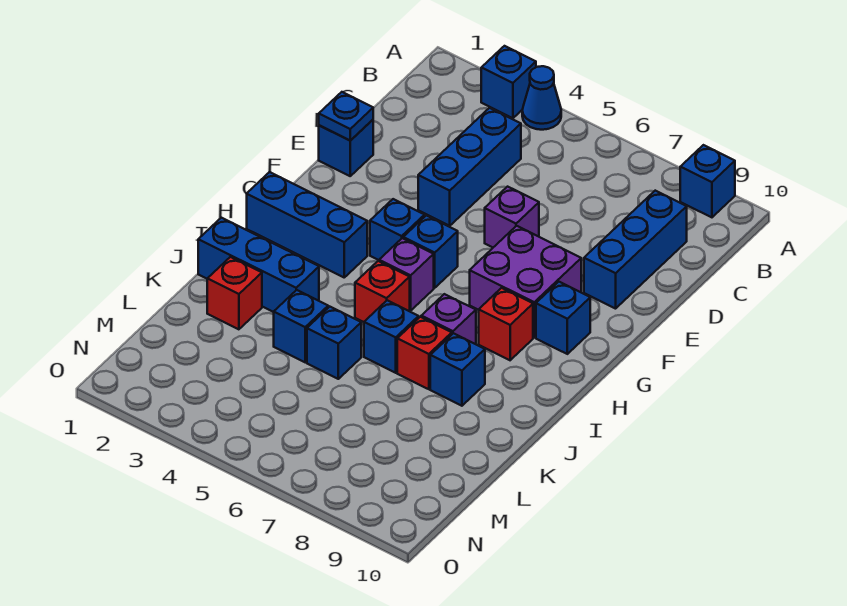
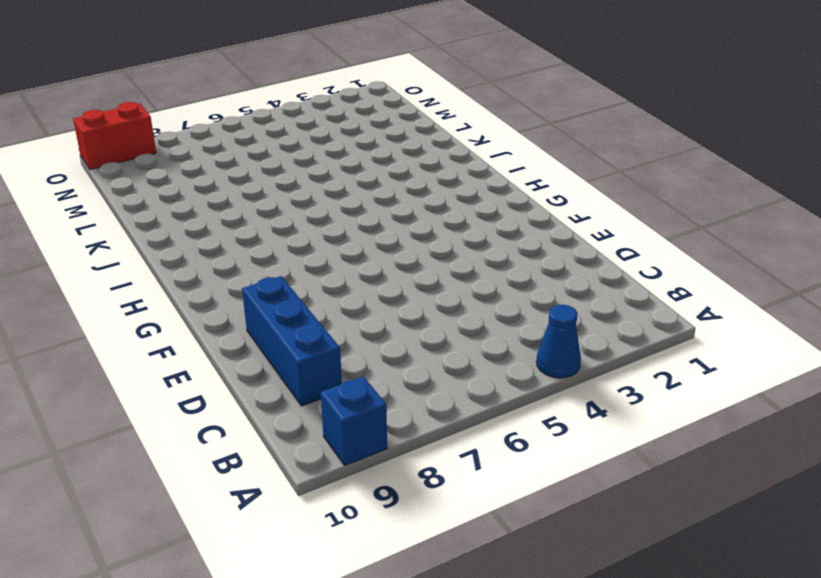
red 1x2 brick [73,102,156,170] -> none
none -> blue 1x1 brick [481,46,536,118]
none -> blue 1x3 brick [418,108,521,226]
none -> blue 1x1 brick [319,120,373,176]

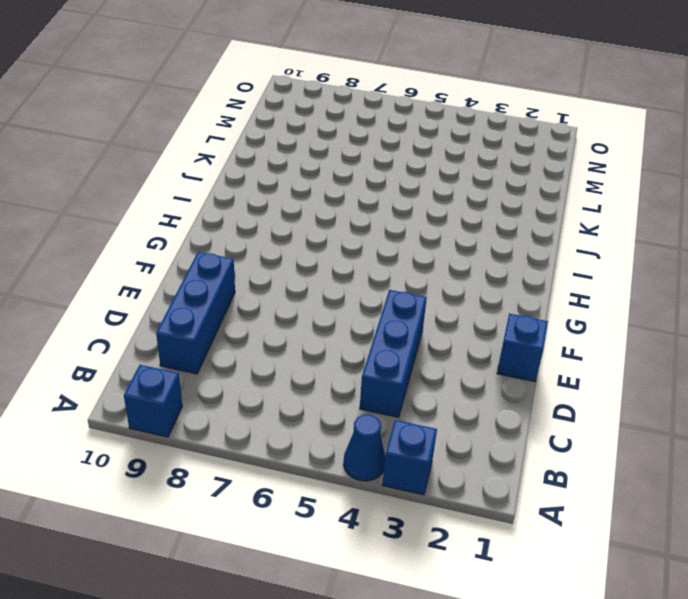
none -> purple 1x1 brick [485,187,539,247]
none -> purple 2x2 brick [470,226,581,337]
none -> blue 1x1 brick [370,199,425,260]

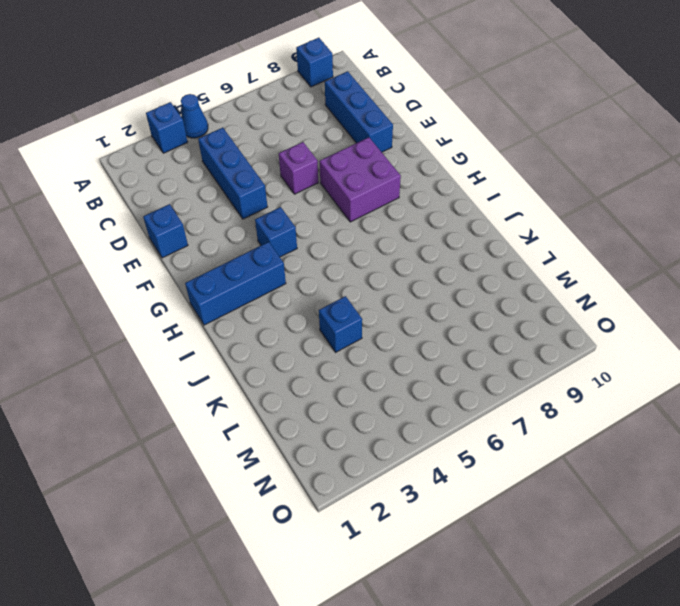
none -> blue 1x1 brick [403,215,458,288]
none -> blue 1x1 brick [536,282,590,354]
none -> purple 1x1 brick [379,238,434,311]

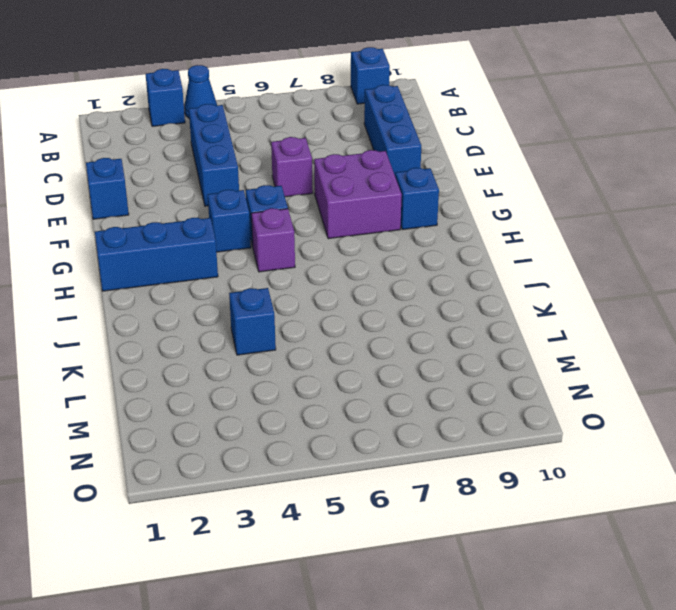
none -> red 1x1 brick [479,288,533,360]
none -> red 1x1 brick [355,261,410,322]
none -> purple 1x1 brick [421,294,476,344]

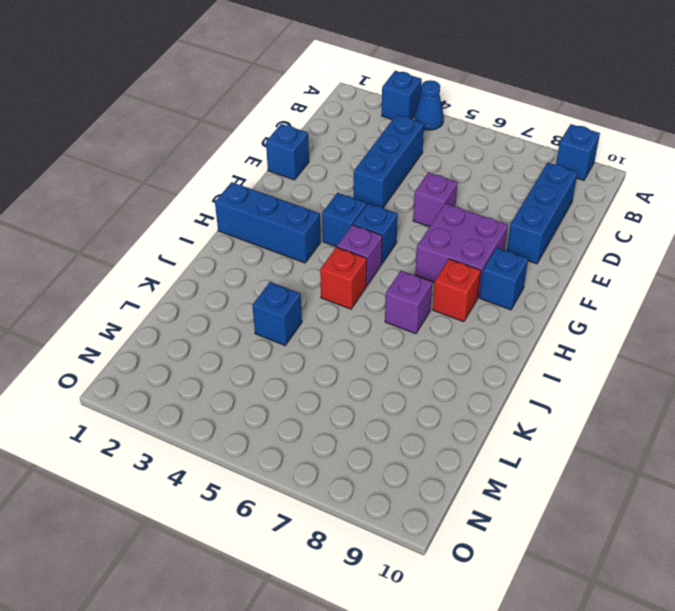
none -> blue 1x3 brick [198,218,319,312]
none -> blue 1x1 brick [364,300,419,373]
none -> red 1x1 brick [397,317,452,389]

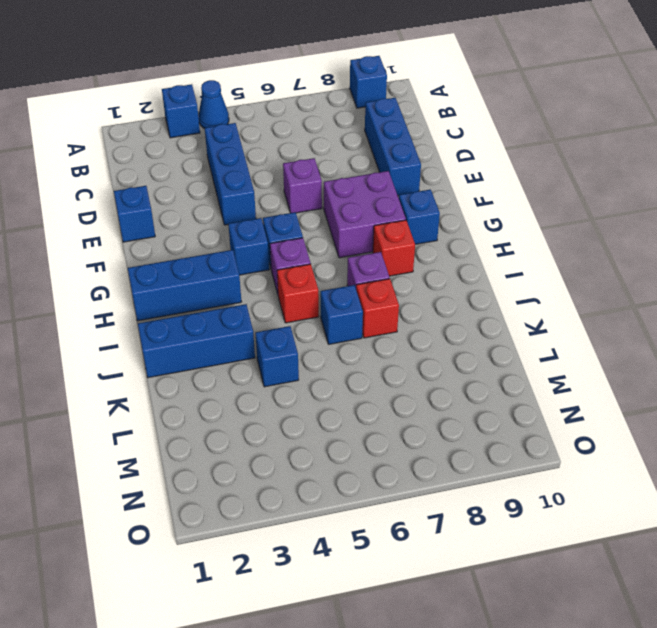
none -> blue 1x1 brick [430,333,485,406]
none -> red 1x1 brick [207,257,262,329]
none -> blue 1x1 brick [307,307,361,379]

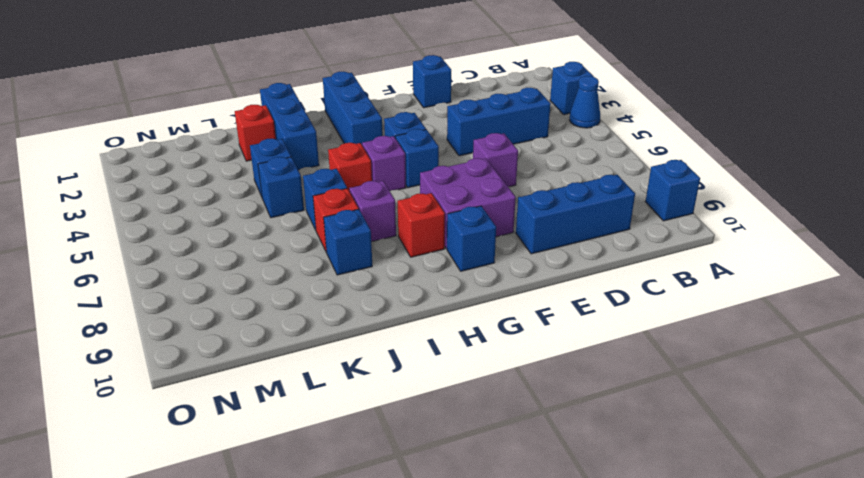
none -> blue 1x1 plate [319,92,373,141]

